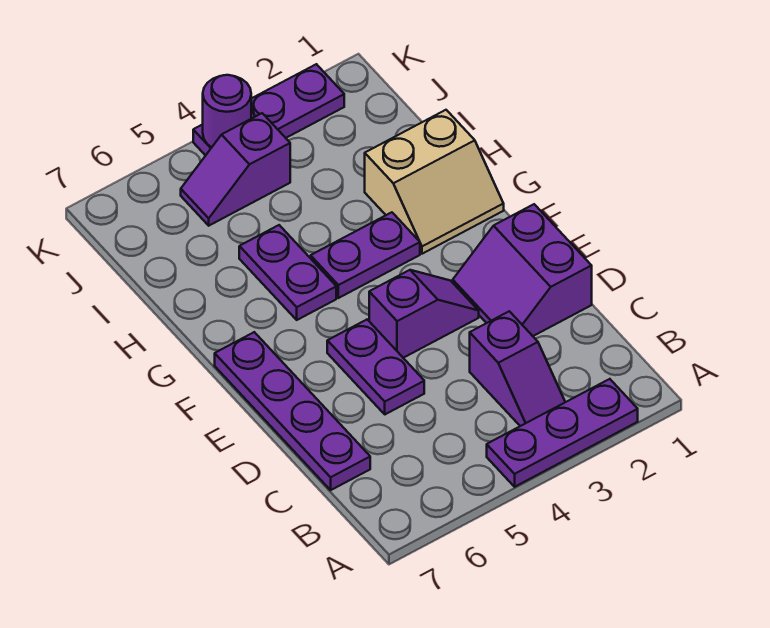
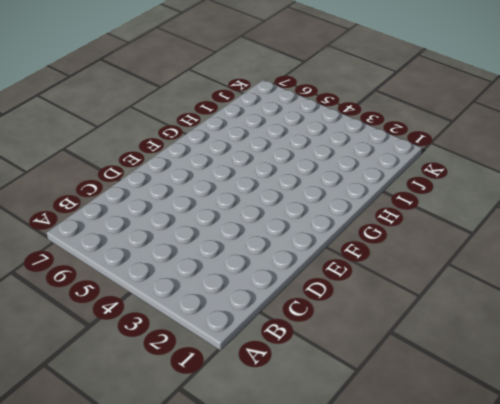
none -> purple 1x3 plate [487,379,638,487]
none -> purple 1x2 slope [470,311,565,426]
none -> purple 1x4 plate [215,332,370,490]

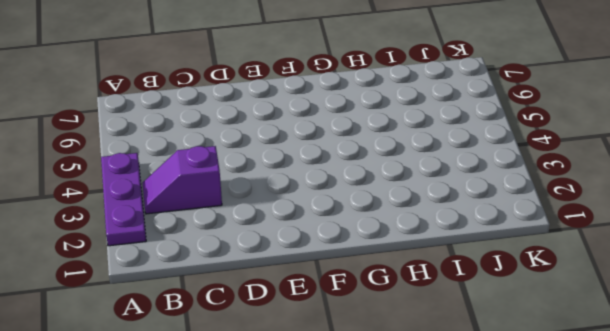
none -> purple 1x4 plate [215,332,370,490]
none -> purple 2x2 slope [453,204,592,336]
none -> purple 1x2 plate [327,320,424,414]

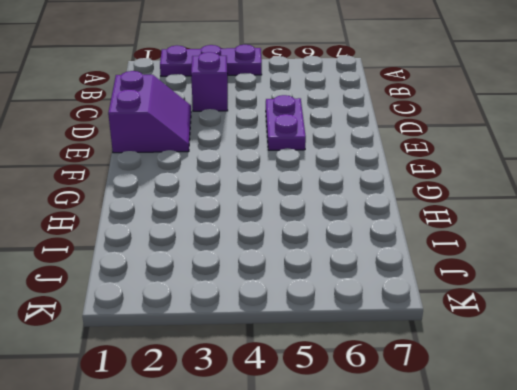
none -> purple 1x4 plate [215,332,370,490]
none -> purple 1x2 slope [369,270,479,358]
none -> tan 2x2 slope [365,110,504,254]

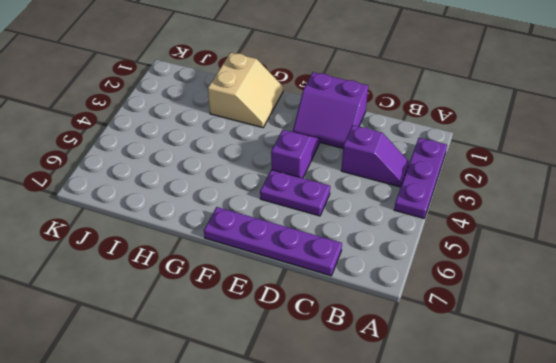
none -> purple 1x2 plate [311,212,420,298]
none -> purple 1x2 plate [239,225,336,320]
none -> purple 1x2 slope [181,113,290,226]

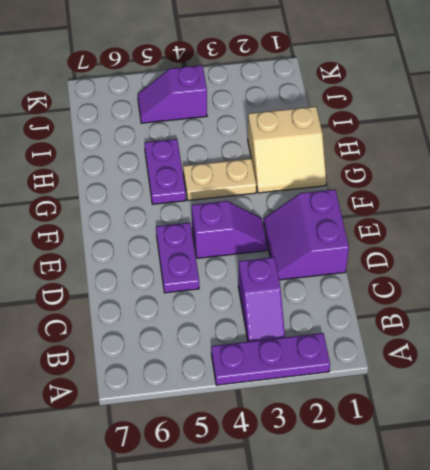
tan 1x2 plate [183,159,256,201] -> purple 1x2 plate [311,212,420,298]
none -> purple 1x4 plate [215,332,370,490]
none -> purple 1x3 plate [193,64,344,156]
none -> purple 1x1 round brick [203,75,251,147]

